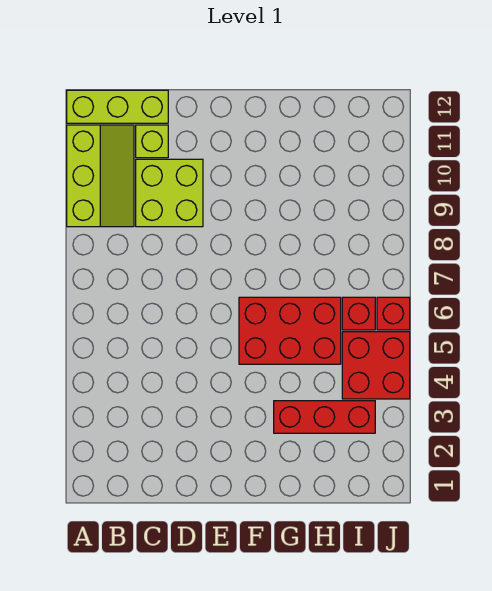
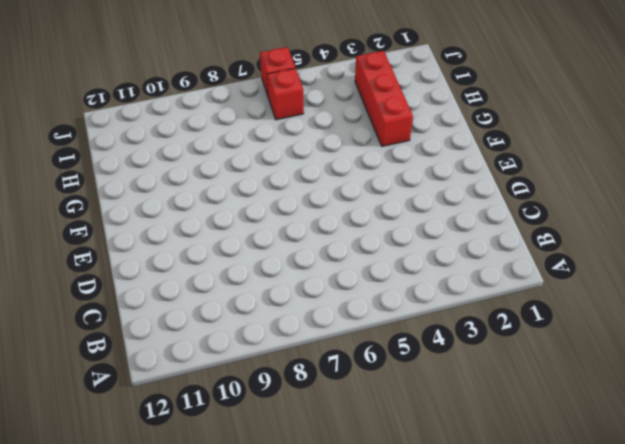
none -> lime 2x3 slope [67,125,134,227]
none -> lime 1x3 brick [67,90,168,123]

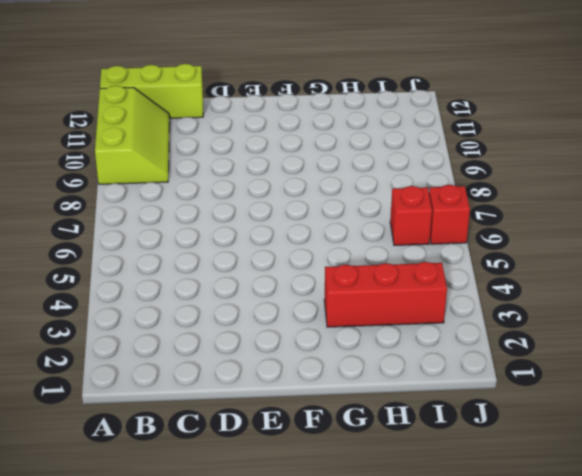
none -> lime 2x2 brick [136,159,203,227]
none -> lime 1x1 brick [136,125,168,158]

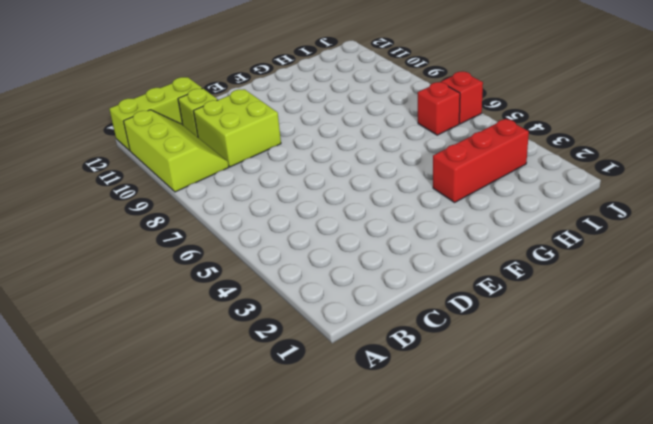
none -> red 2x3 brick [239,297,341,364]
none -> red 2x2 brick [342,332,410,399]

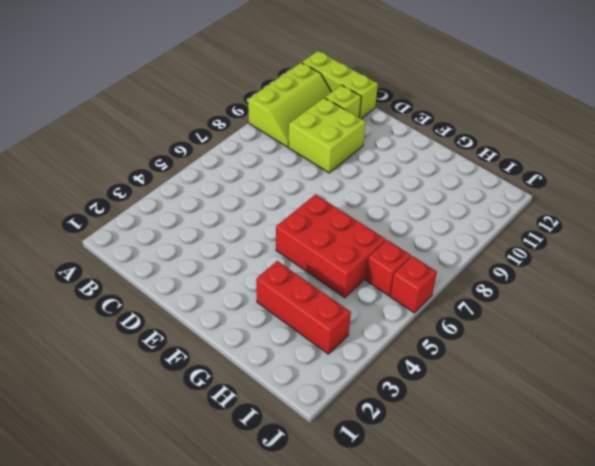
none -> red 2x2 brick [342,332,410,399]

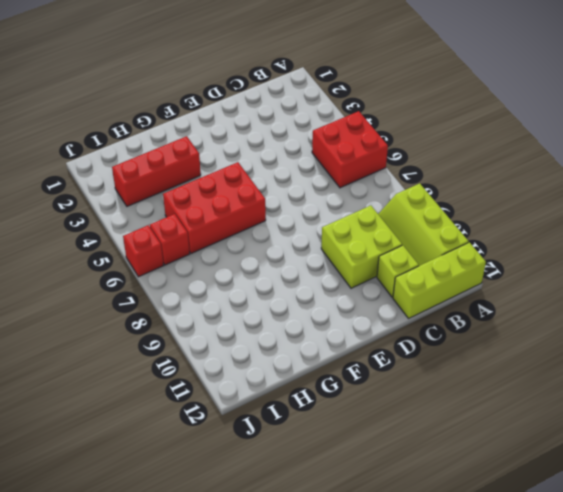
red 2x2 brick [312,111,388,188] -> red 2x2 brick moved to [342,332,410,399]

